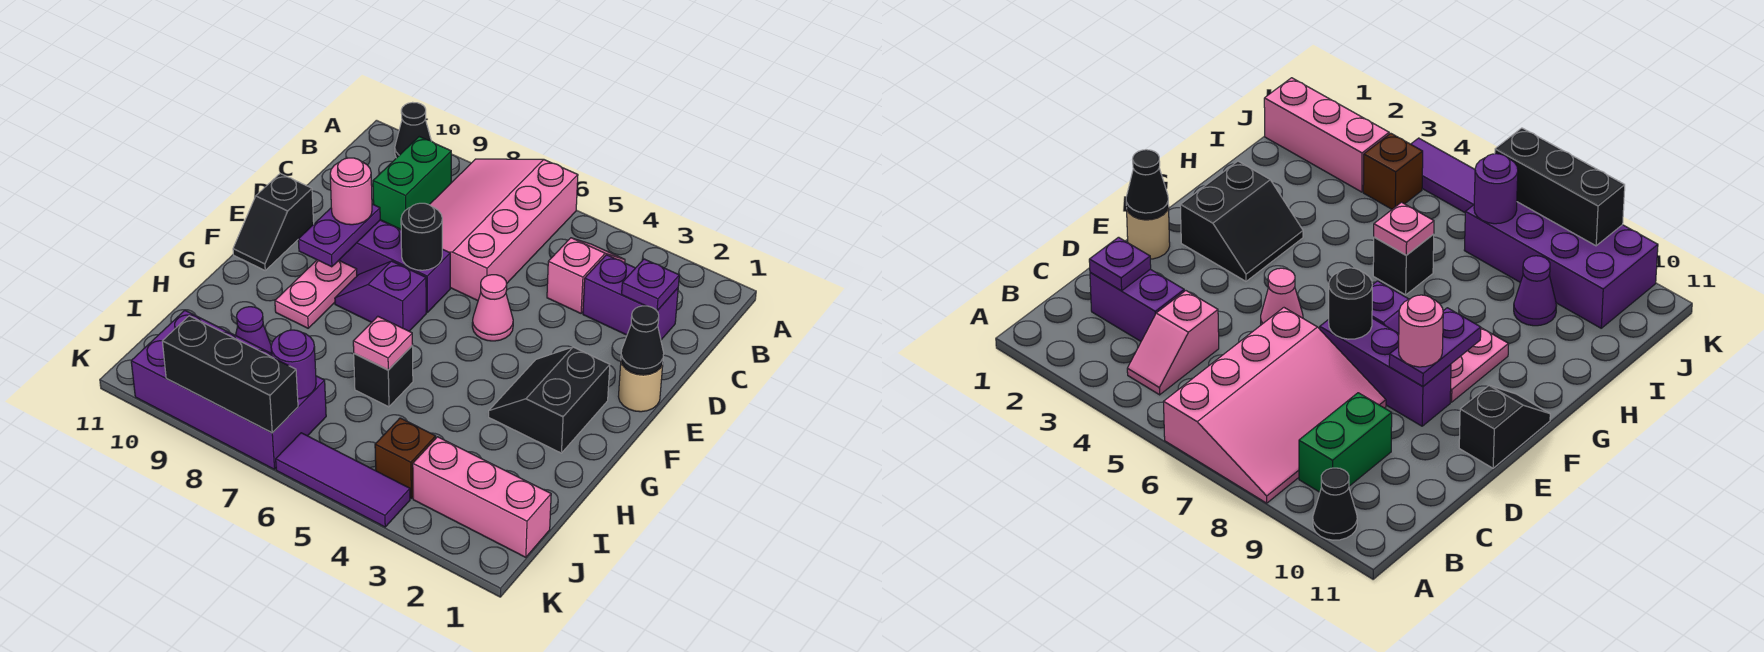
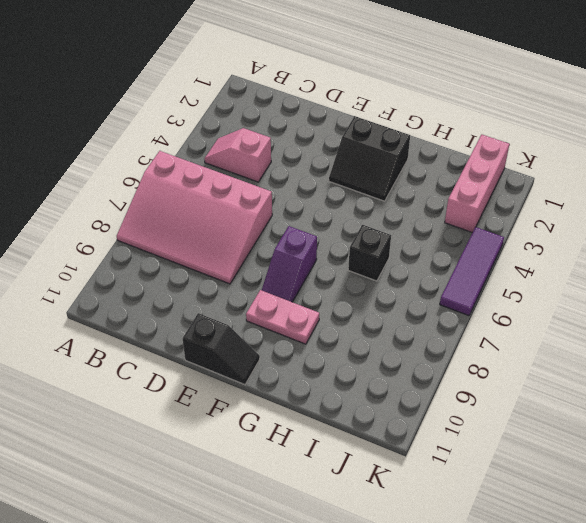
none -> black 1x1 cone [395,102,431,158]
none -> green 1x2 brick [373,137,451,230]
none -> purple 1x2 brick [583,255,678,340]

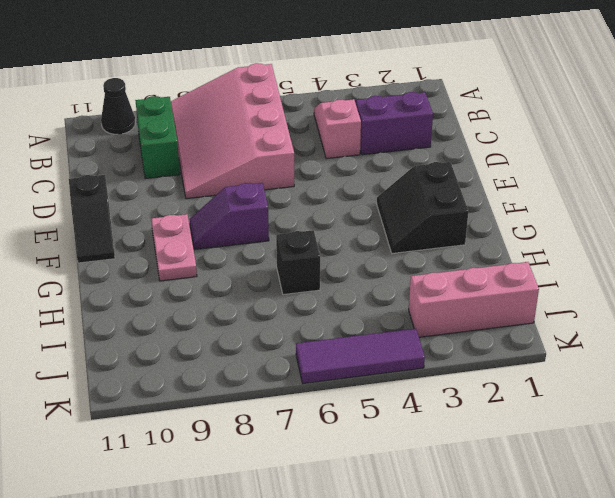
none -> tan 1x1 round brick [618,362,663,412]
none -> pink 1x1 cone [472,275,513,341]
none -> purple 1x3 brick [339,220,450,312]

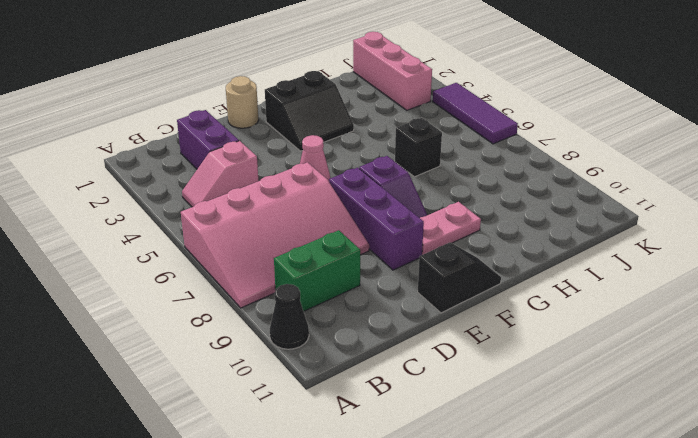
none -> purple 1x1 cone [236,307,271,353]
none -> brown 1x1 brick [375,418,436,498]
none -> purple 2x4 brick [131,311,326,469]

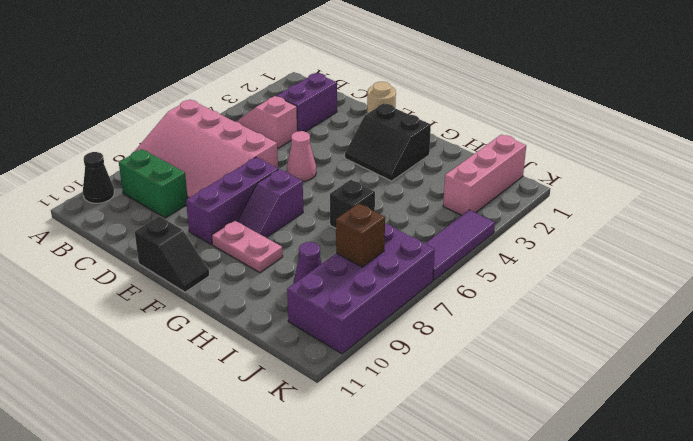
brown 1x1 brick [336,203,385,267] -> brown 1x1 brick moved to [375,418,436,498]
none -> purple 1x1 plate [622,259,679,311]
none -> black 1x1 cone [621,306,664,375]
none -> black 1x1 round brick [401,203,442,270]

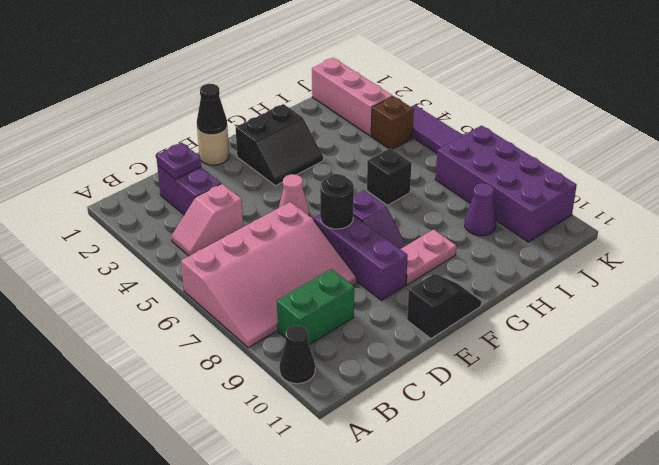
none -> purple 1x2 plate [298,204,380,267]
none -> pink 1x1 plate [353,316,413,370]
none -> purple 1x1 round brick [271,330,316,399]

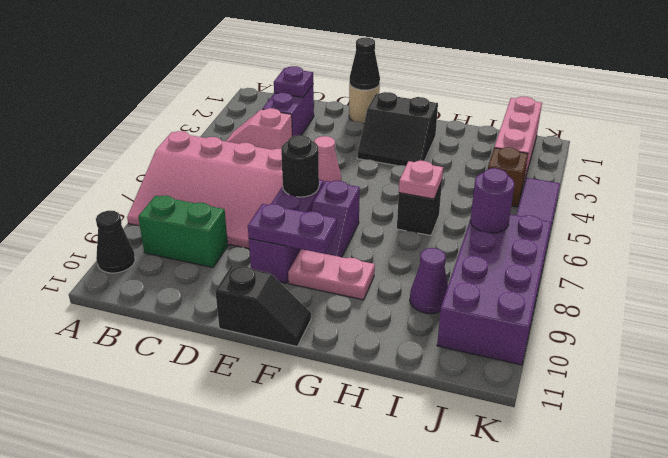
none -> black 1x3 brick [162,316,298,433]
none -> pink 1x1 round brick [330,158,372,225]

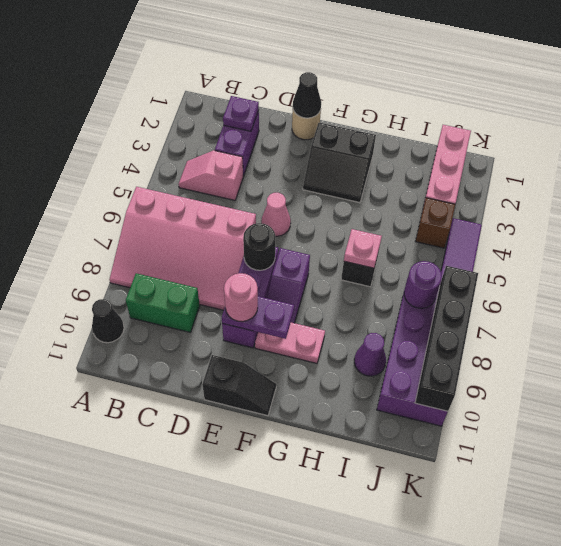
black 1x4 brick [415,266,478,411] -> black 1x3 brick [162,316,298,433]

